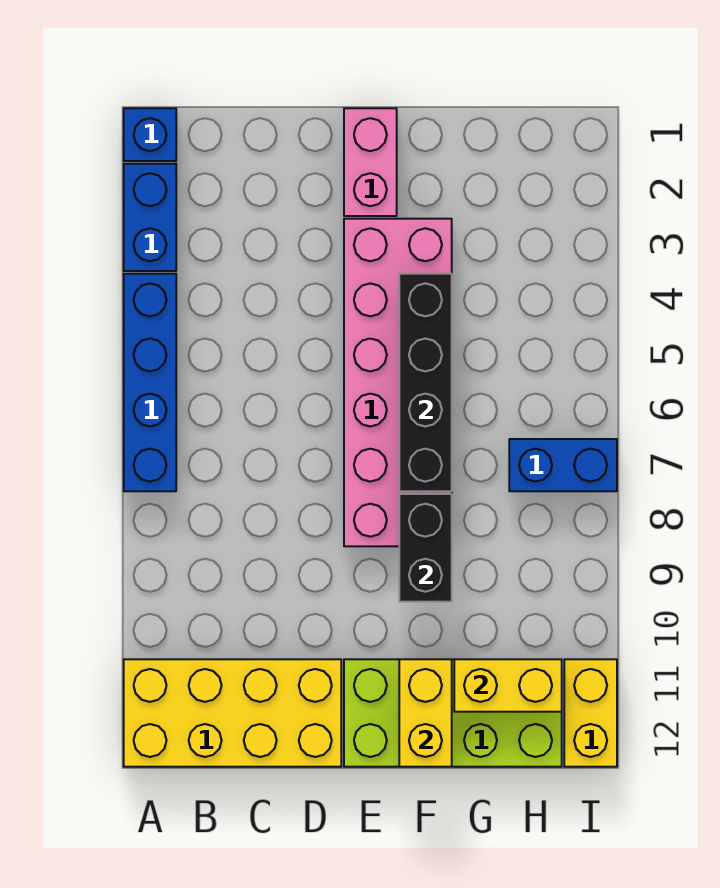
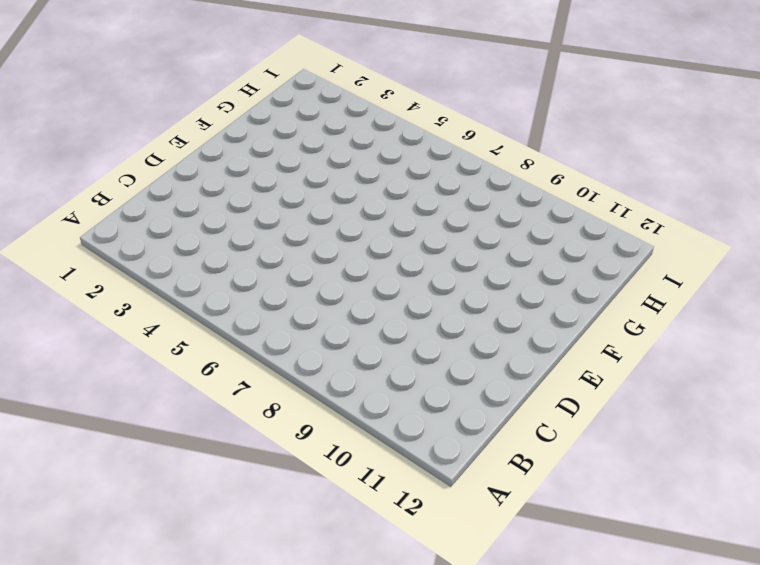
none -> blue 1x1 brick [124,108,176,161]
none -> blue 1x2 brick [124,164,176,271]
none -> blue 1x4 brick [124,274,176,491]

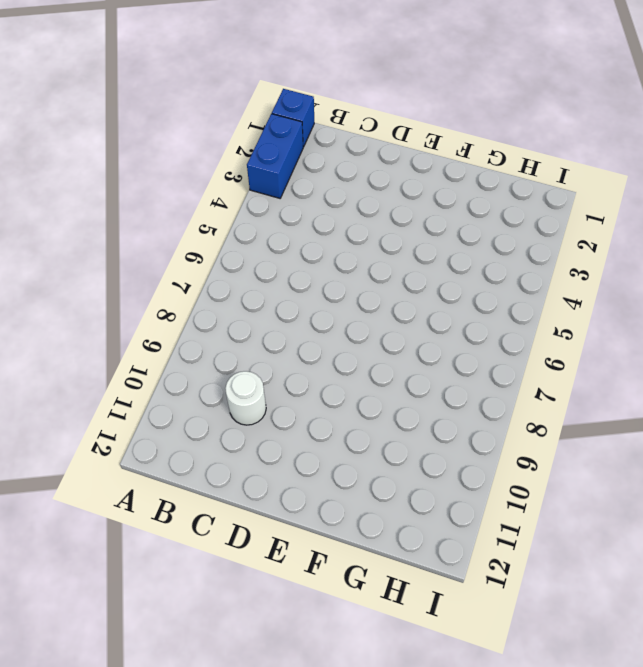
white 1x1 round brick [225,371,266,425] -> none
none -> blue 1x4 brick [124,274,176,491]
none -> yellow 2x4 brick [124,659,341,767]
none -> pink 1x2 brick [344,108,397,216]

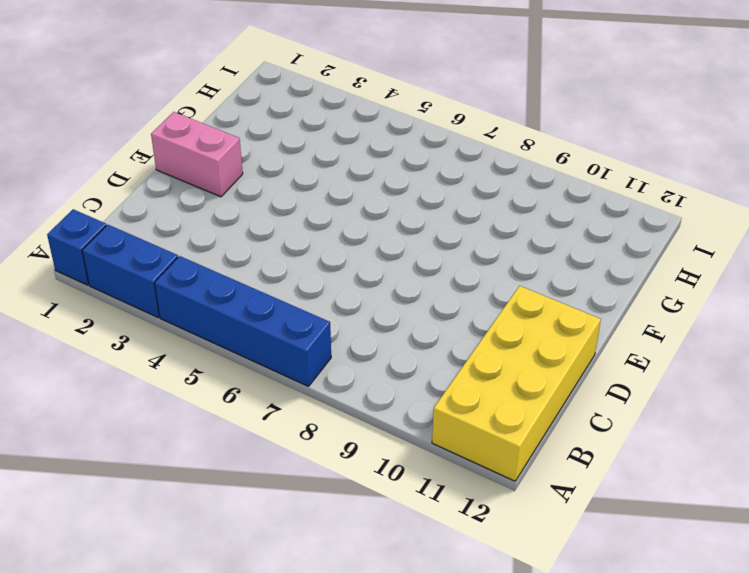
none -> pink 2x6 brick [344,219,452,546]
none -> lime 2x4 brick [344,659,562,767]
none -> blue 1x2 brick [509,439,617,491]

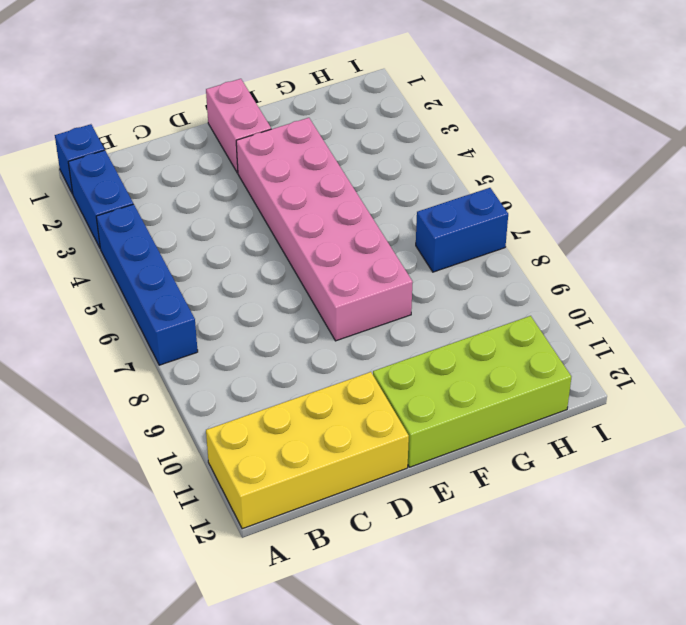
none -> yellow 1x2 brick [564,659,617,767]
none -> black 1x4 brick [399,274,452,491]
none -> black 1x2 brick [399,494,452,602]

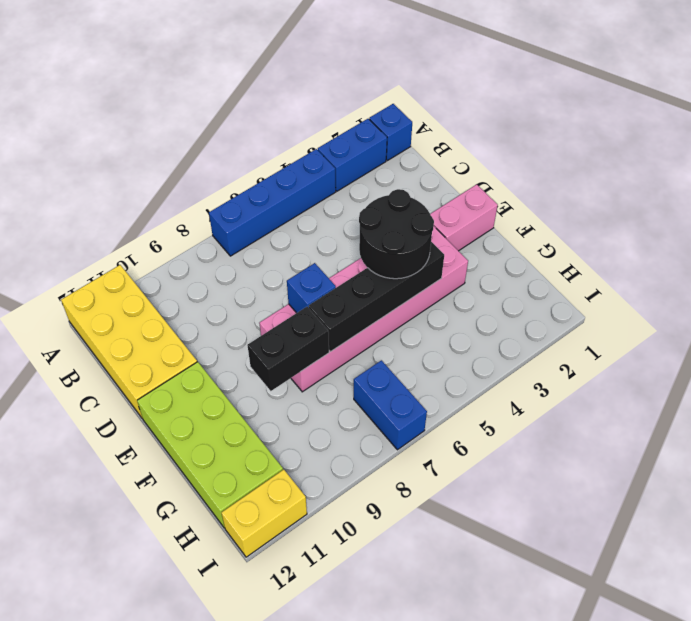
black 2x2 round brick [359,189,434,279] -> none
blue 1x1 brick [287,263,336,313] -> none
none -> yellow 1x2 brick [399,659,452,767]
none -> yellow 1x2 brick [454,659,562,712]

